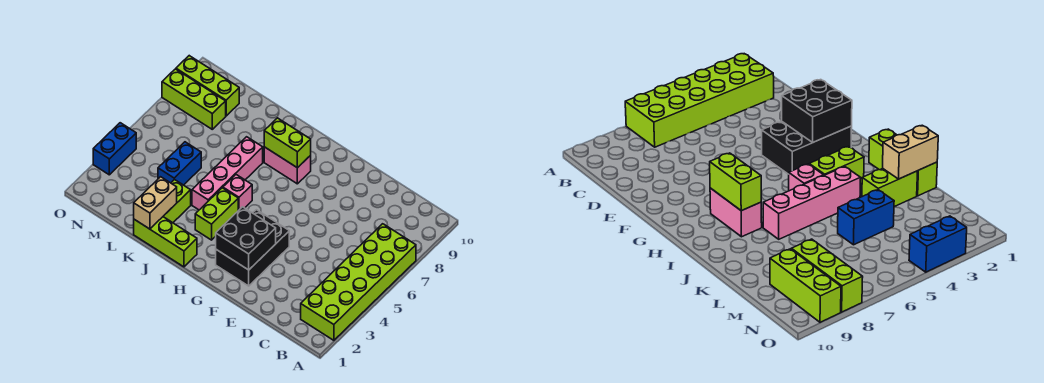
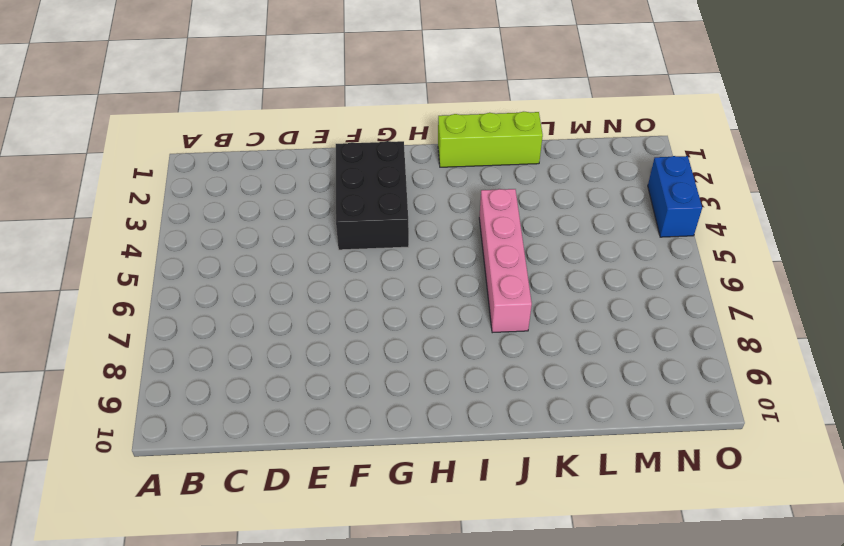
none -> lime 2x6 brick [301,224,416,340]
none -> pink 1x2 brick [264,147,311,184]
none -> lime 1x2 brick [195,188,238,240]

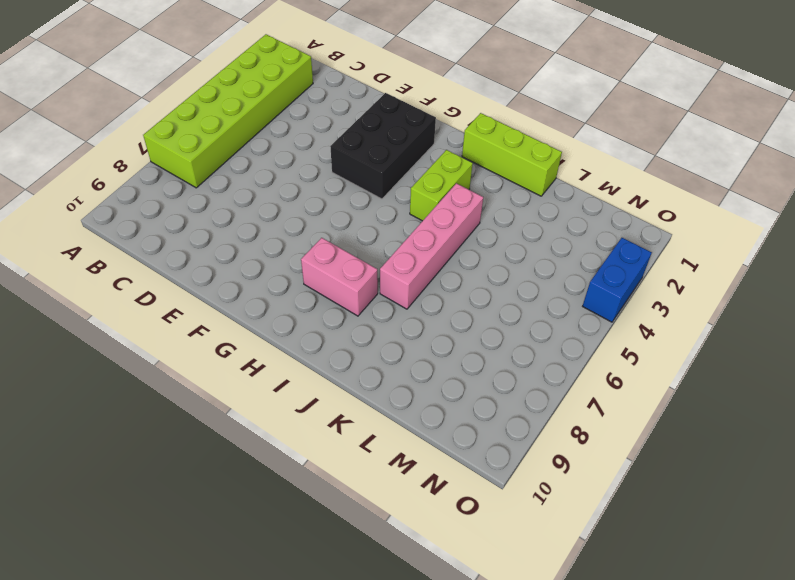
none -> pink 1x1 brick [223,175,252,211]
none -> lime 1x2 brick [163,179,191,223]
none -> blue 1x2 brick [158,142,201,185]

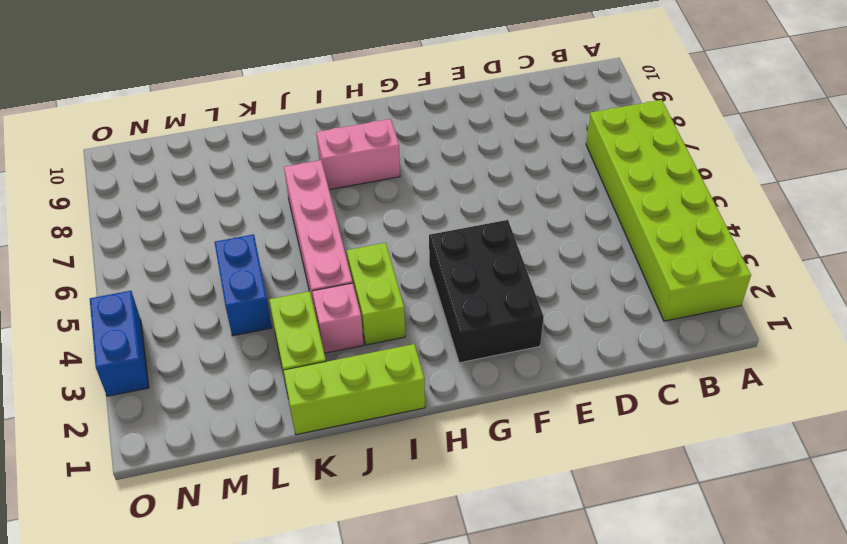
pink 1x1 brick [312,283,364,353] -> pink 1x1 brick moved to [223,175,252,211]
none -> lime 1x3 brick [162,69,226,129]
none -> lime 1x3 brick [176,56,239,116]
none -> black 2x2 brick [216,207,276,270]

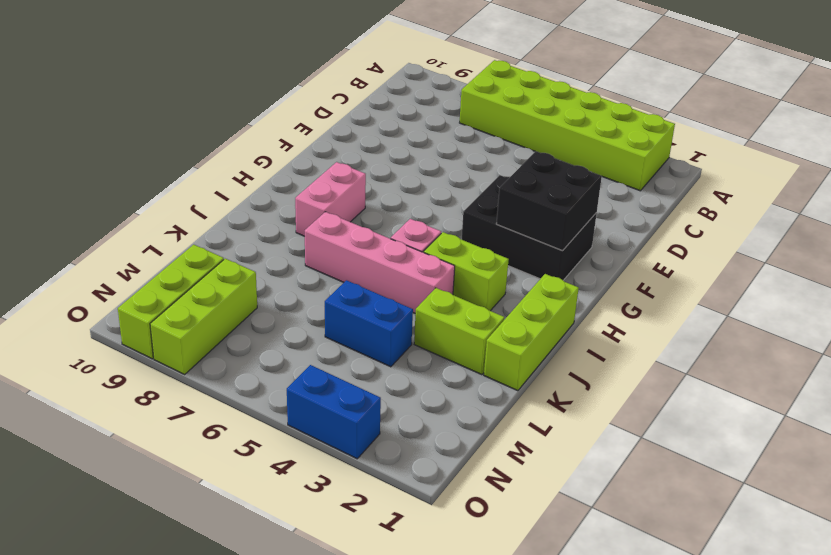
none -> lime 1x2 brick [264,118,311,168]
none -> tan 1x2 brick [134,177,177,229]

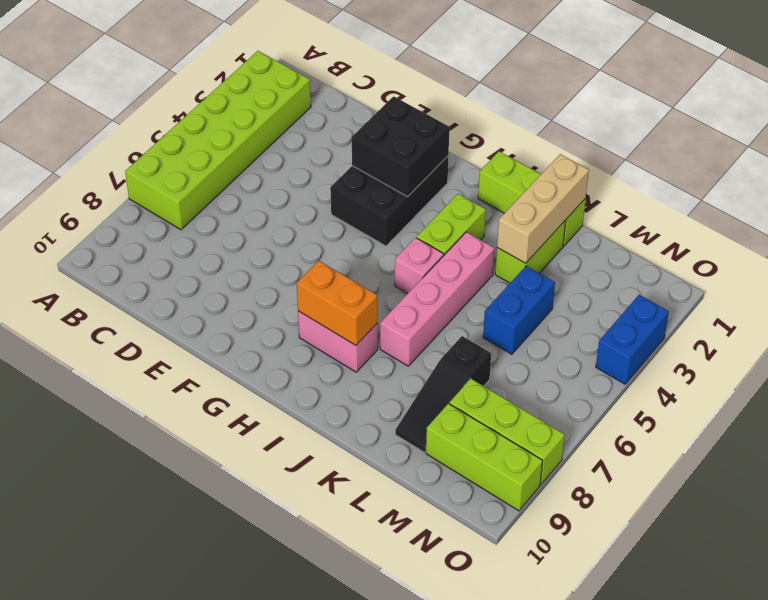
orange 1x2 brick [297,261,378,345] -> lime 1x2 brick [264,118,311,168]
tan 1x3 brick [497,154,589,263] -> tan 1x2 brick [134,177,177,229]
black 1x3 slope [395,336,491,452] -> none

